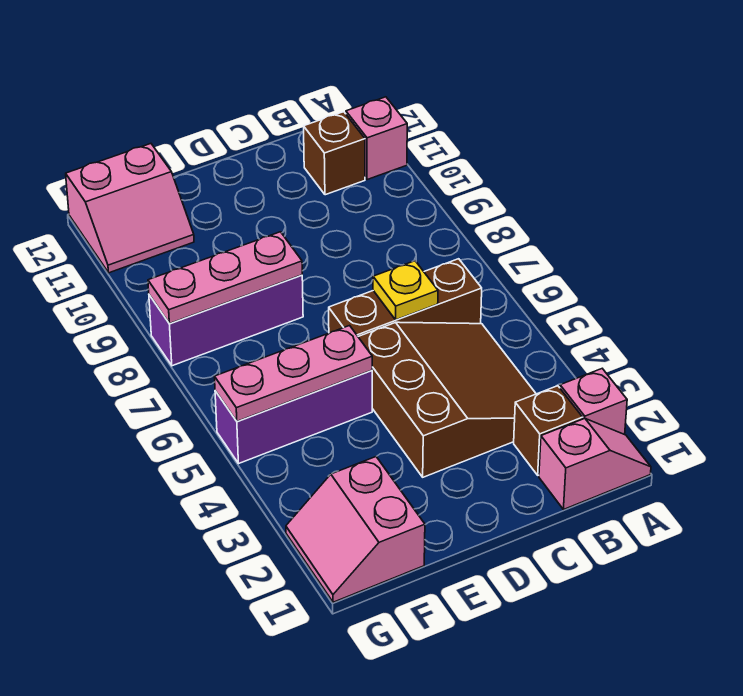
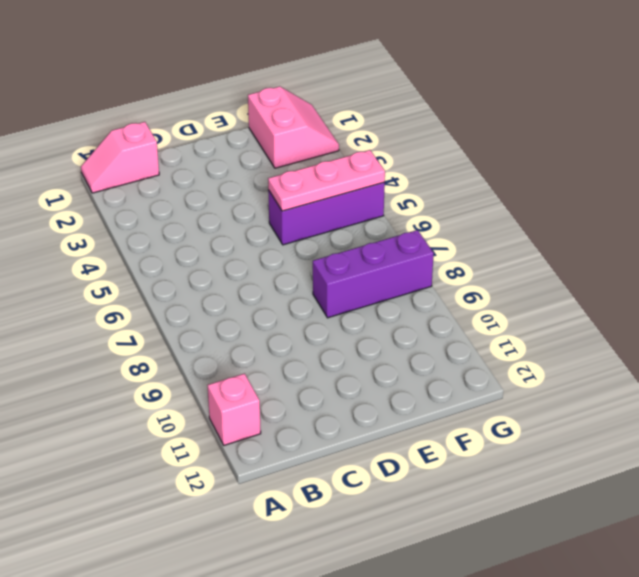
none -> pink 1x1 brick [560,369,627,434]
none -> brown 1x1 brick [514,386,583,475]
none -> brown 3x3 slope [358,322,536,477]

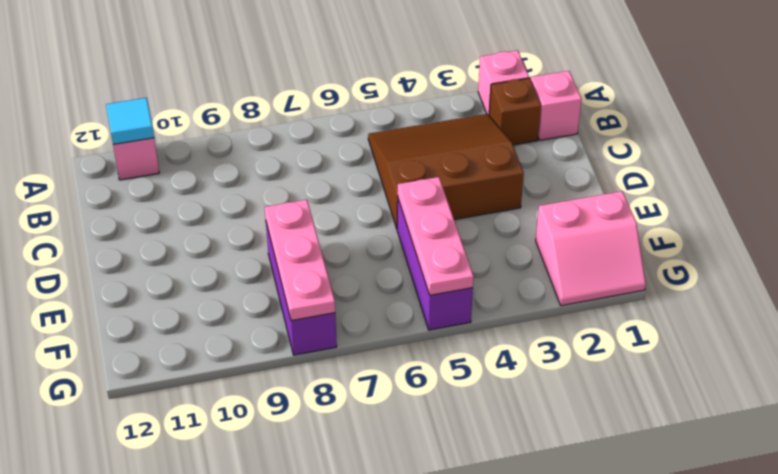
cyan 1x1 tile [106,98,154,144] -> none
none -> brown 1x3 brick [329,259,482,336]
none -> brown 1x1 brick [304,112,365,195]
none -> pink 2x2 slope [66,144,194,273]

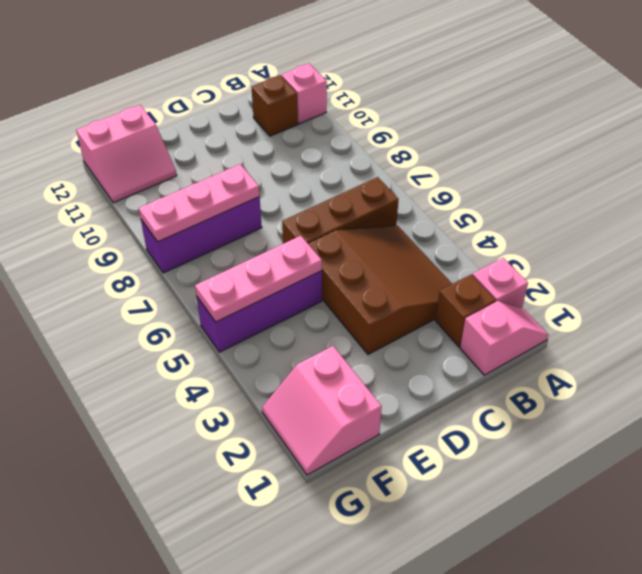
none -> yellow 1x1 plate [373,261,438,320]

